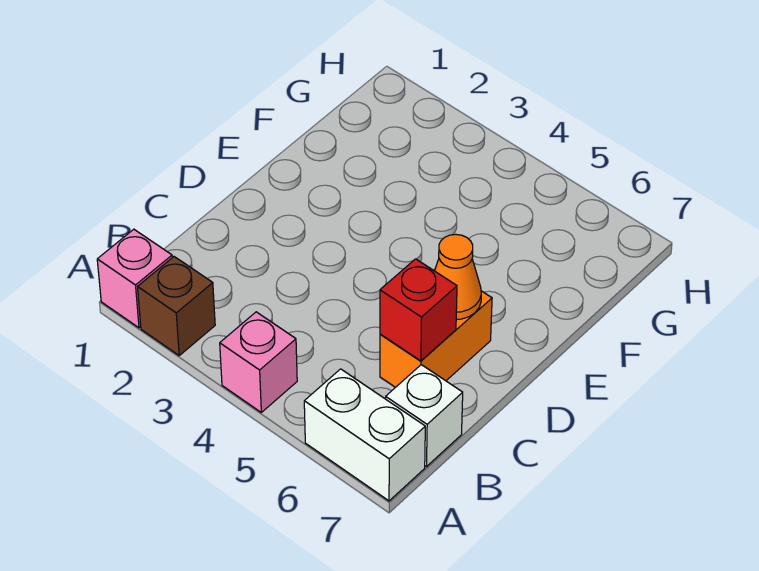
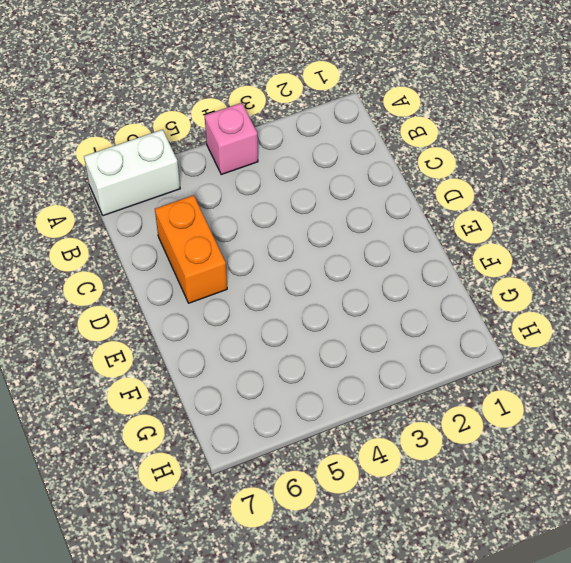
none -> pink 1x1 brick [97,229,172,328]
none -> brown 1x1 brick [138,257,215,355]

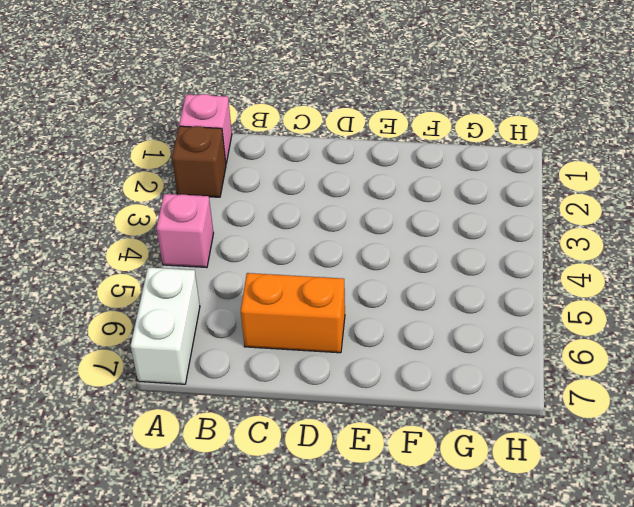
none -> white 1x1 brick [386,365,463,467]
none -> red 1x1 brick [380,259,457,361]

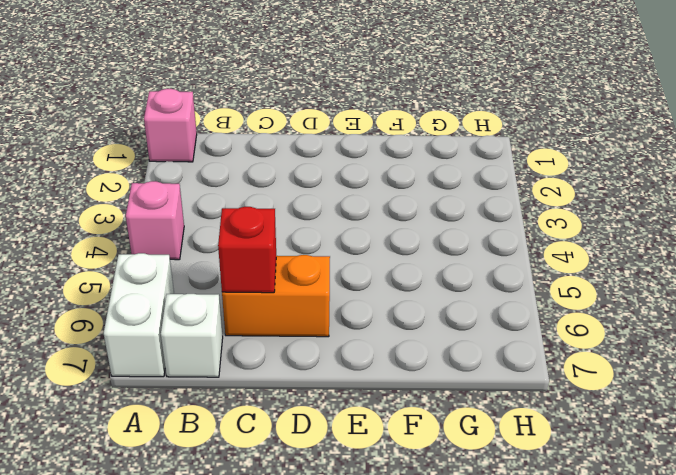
none -> brown 1x1 brick [138,257,215,355]
none -> orange 1x1 cone [435,234,481,320]

